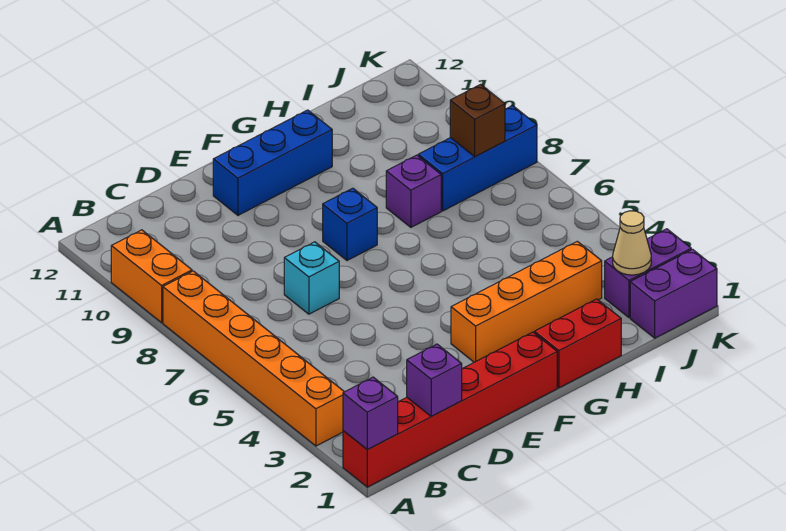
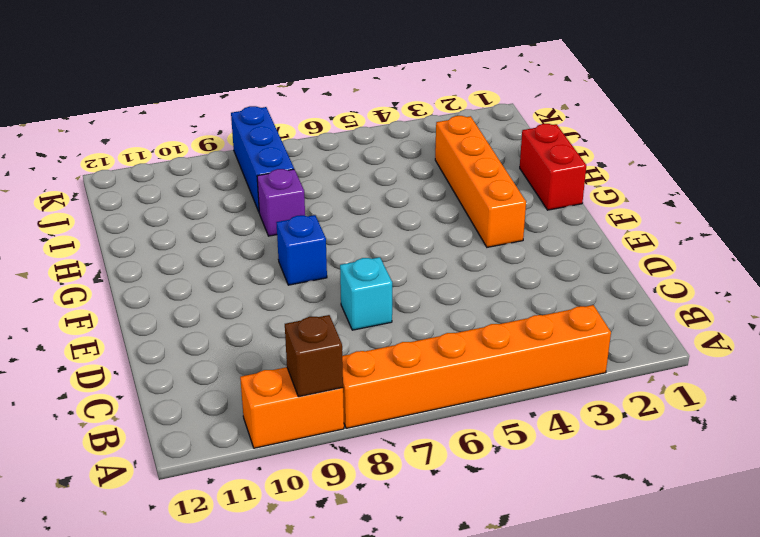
brown 1x1 brick [285,315,343,397] -> brown 1x1 brick moved to [450,84,505,157]
none -> red 1x6 brick [343,332,557,487]
none -> blue 1x3 brick [213,110,332,215]
none -> purple 1x2 brick [630,249,717,338]

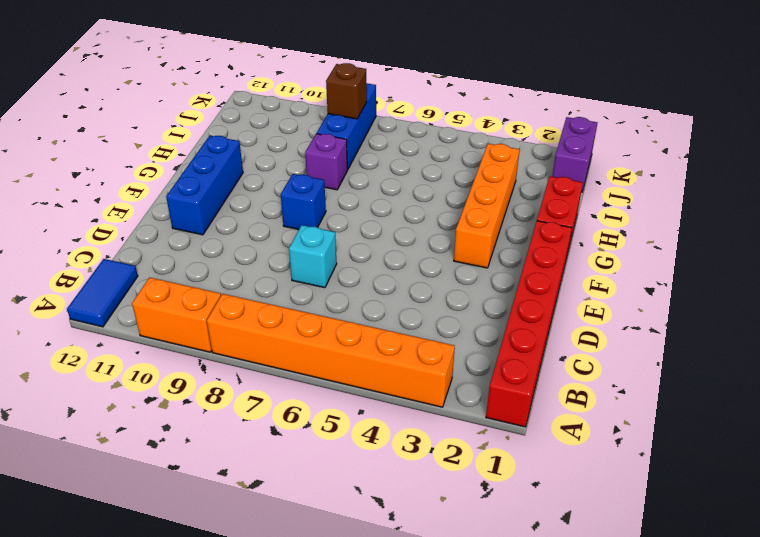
blue 1x2 tile [67,259,138,327] -> none
none -> purple 1x2 brick [605,229,691,318]
none -> purple 1x1 brick [343,377,398,450]
none -> purple 1x1 brick [407,344,462,416]

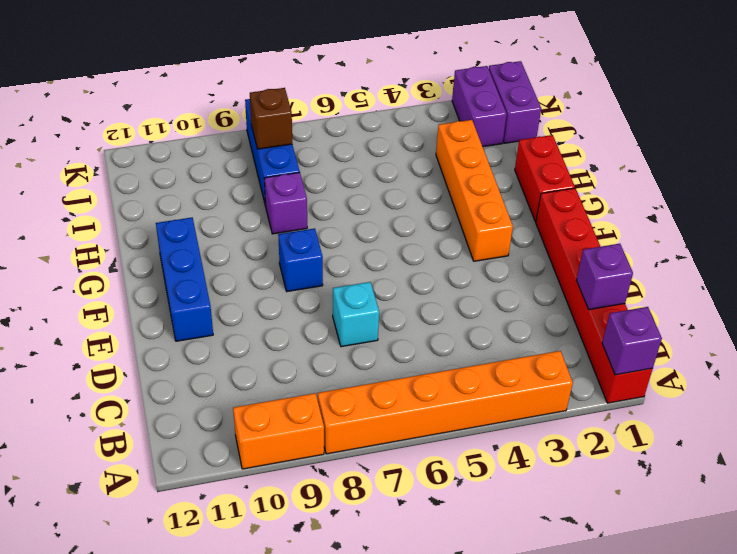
none -> tan 1x1 cone [613,211,651,275]

